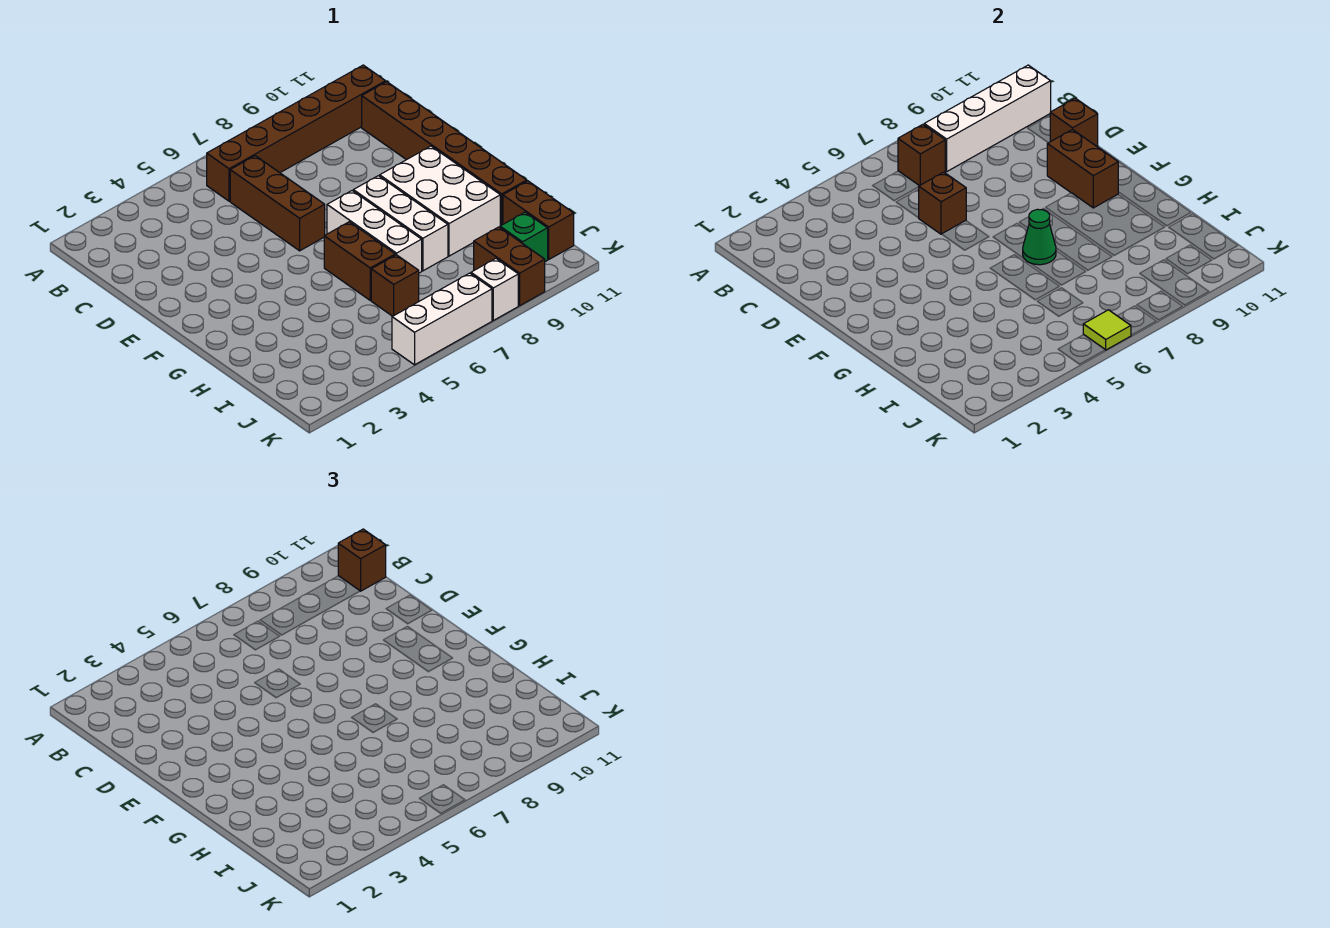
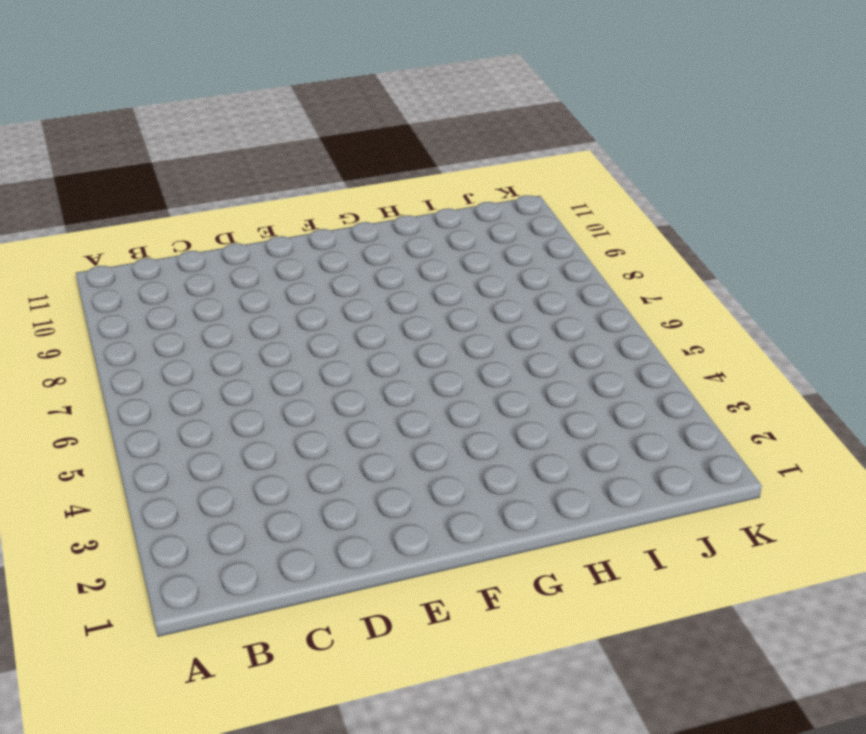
none -> brown 1x6 brick [207,65,386,201]
none -> brown 1x3 brick [230,156,325,251]
none -> brown 1x6 brick [362,82,527,226]

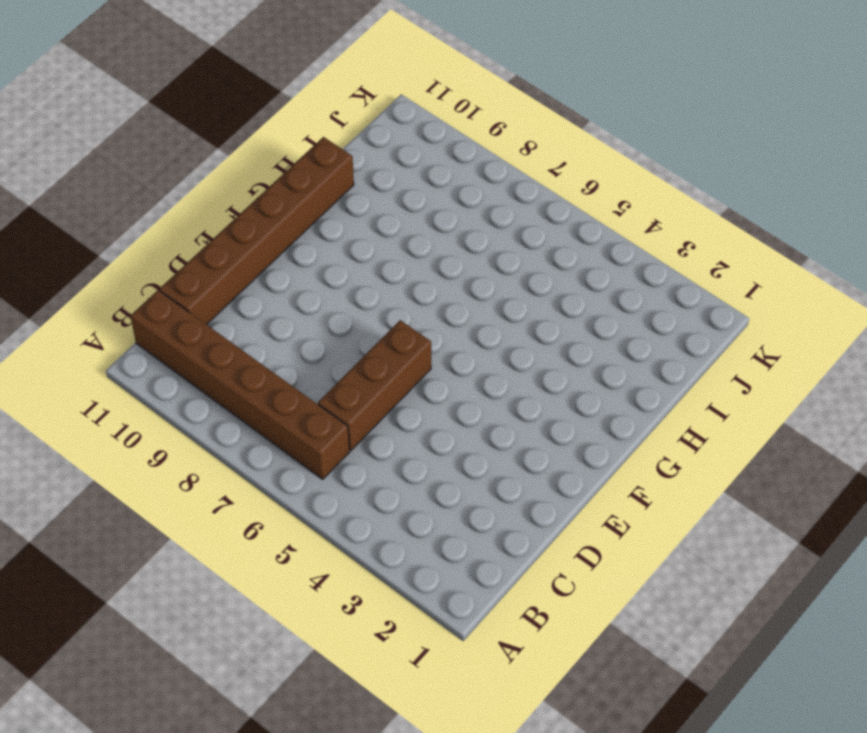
none -> white 1x3 brick [327,191,422,273]
none -> white 1x3 brick [353,176,448,271]
none -> white 2x3 brick [380,146,500,256]

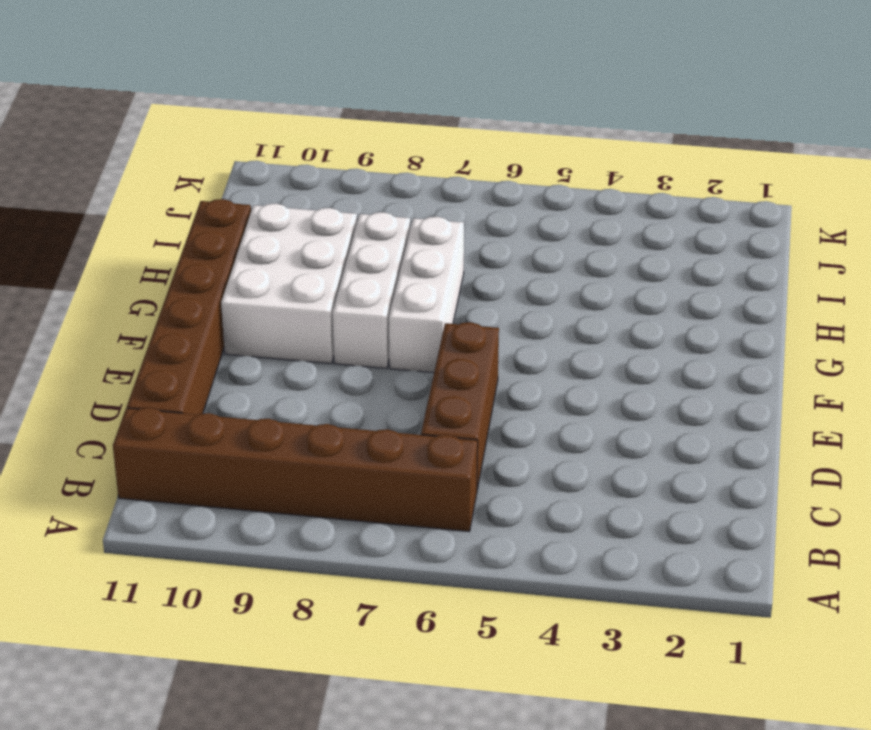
none -> brown 1x2 brick [324,222,395,300]
none -> brown 1x1 brick [371,255,419,316]
none -> brown 1x2 brick [503,181,574,259]

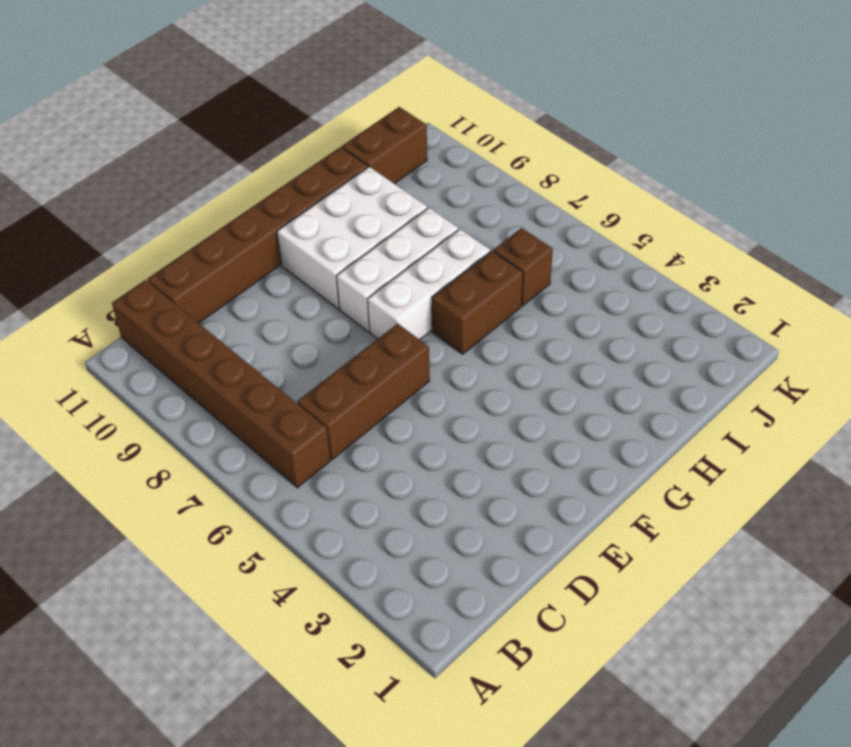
none -> brown 1x2 brick [474,227,545,305]
none -> green 1x1 brick [500,212,548,262]
none -> white 1x3 brick [392,273,492,365]

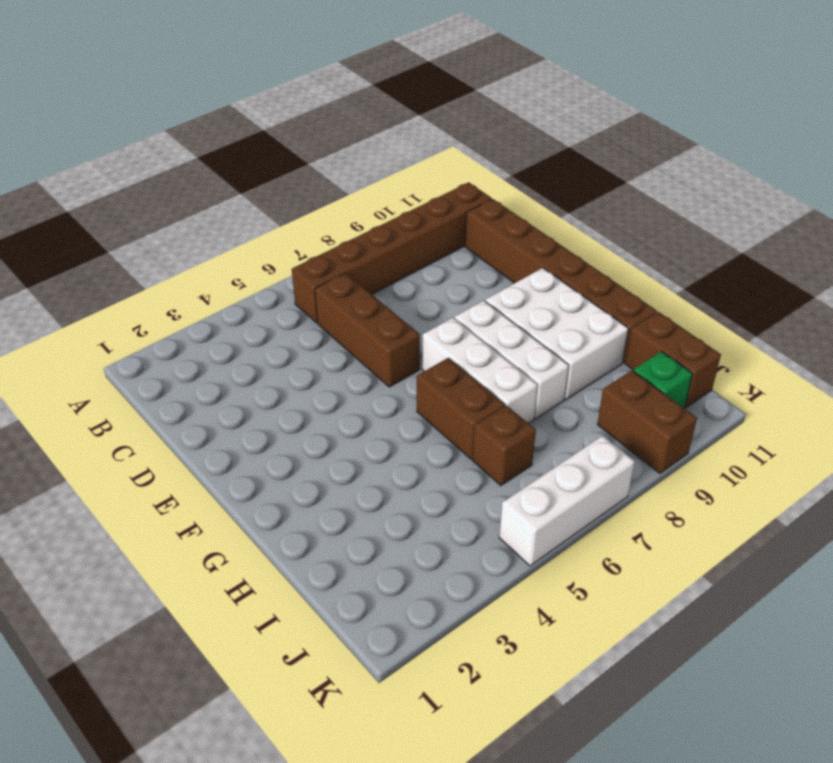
none -> white 1x1 brick [471,259,518,320]
none -> brown 1x1 brick [898,125,945,186]
none -> white 1x4 brick [924,65,1051,172]

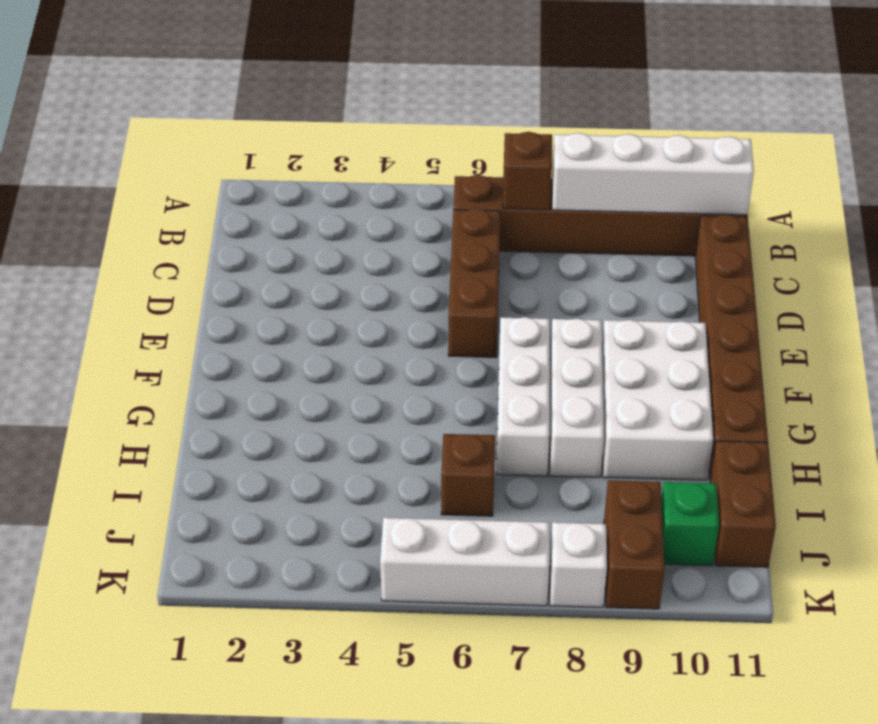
none -> brown 1x2 brick [324,222,395,300]
none -> brown 1x1 brick [919,172,966,234]
none -> brown 1x1 brick [1050,98,1098,147]

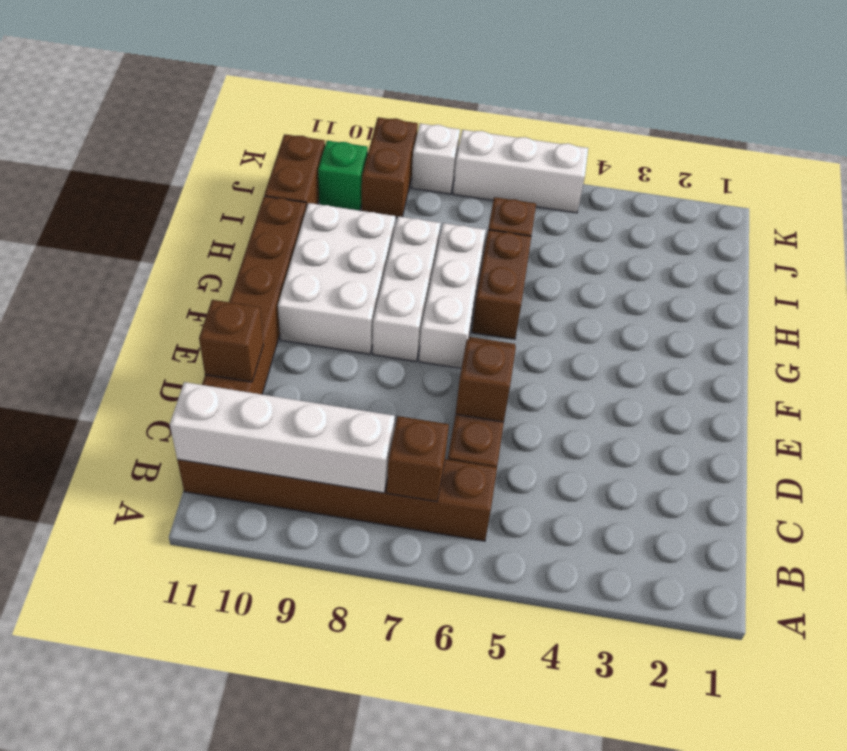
none -> brown 1x2 brick [1047,129,1118,208]
none -> green 1x1 cone [1023,209,1056,265]
none -> lime 1x1 tile [1083,310,1131,350]

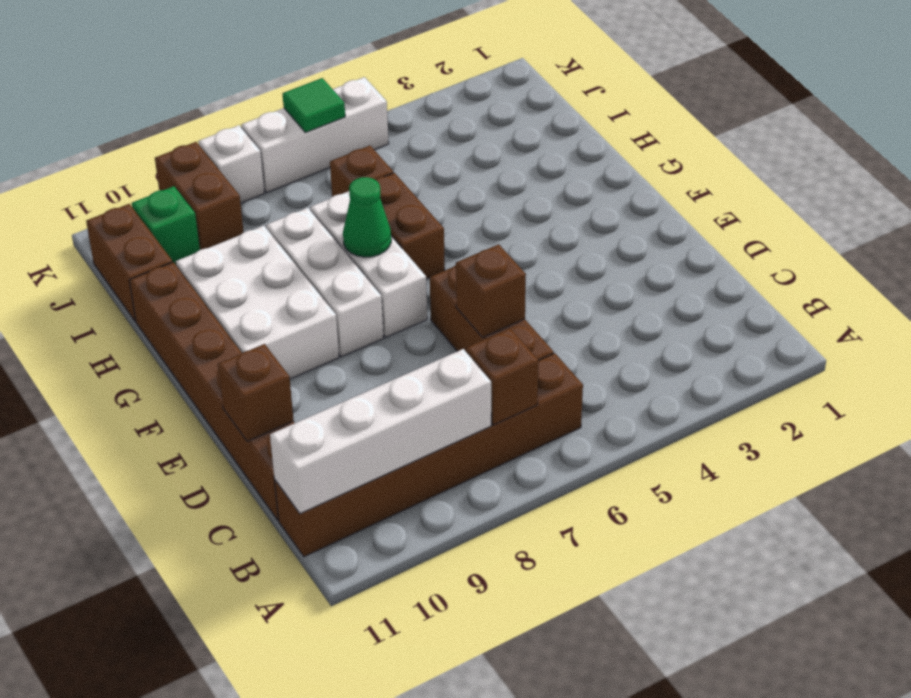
green 1x1 tile [283,78,345,132] -> lime 1x1 tile [1083,310,1131,350]
none -> brown 1x2 brick [1047,129,1118,208]
none -> brown 1x1 brick [338,529,386,591]

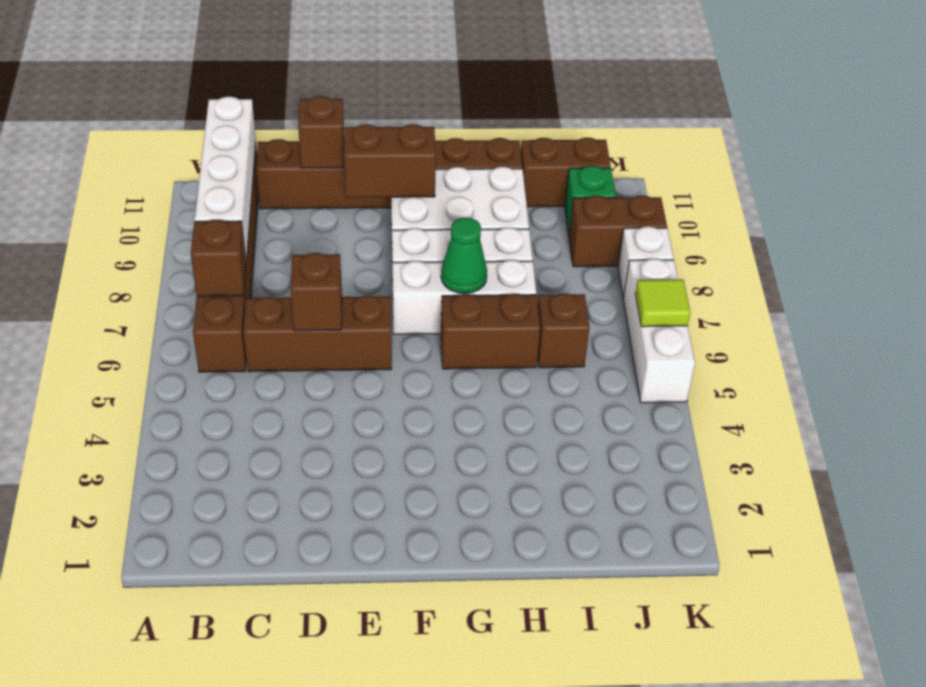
none -> brown 1x1 brick [338,529,386,591]

